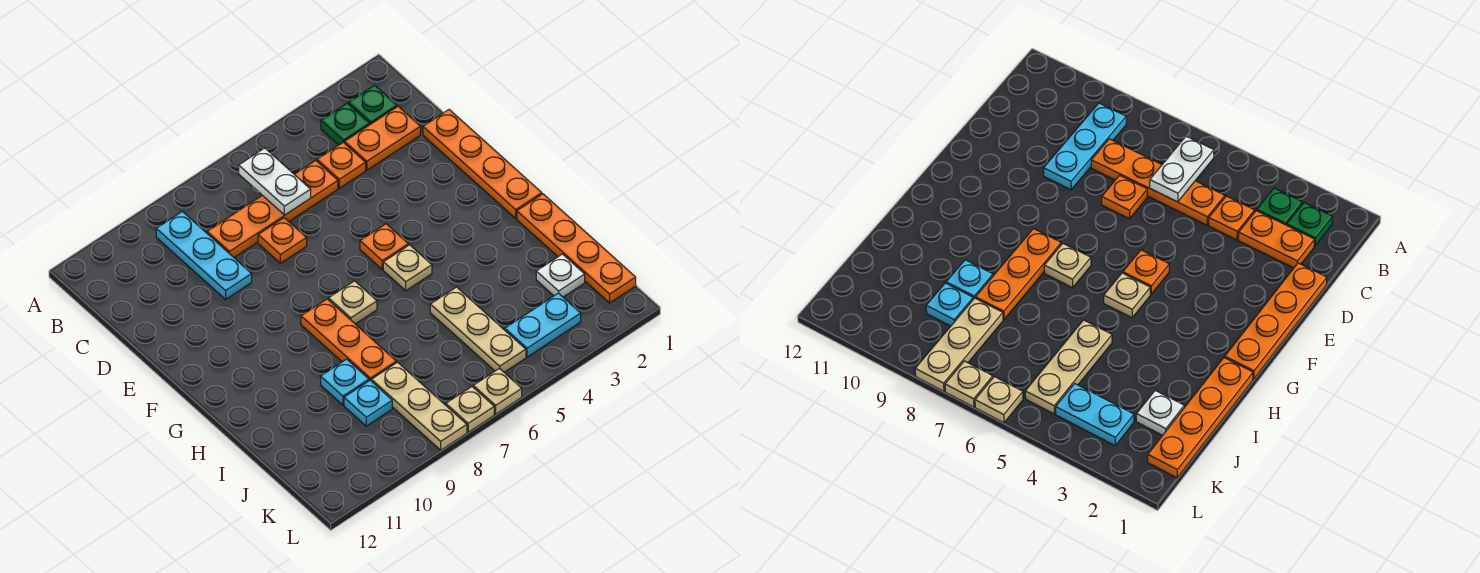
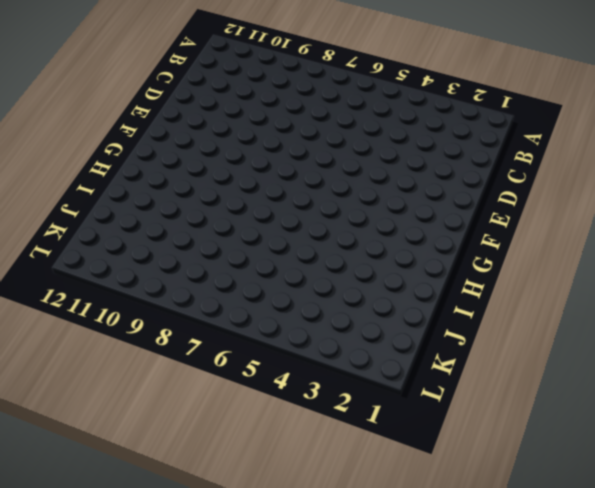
none -> green 1x1 plate [349,85,397,124]
none -> green 1x1 plate [321,103,370,145]
none -> cyan 1x3 plate [156,211,252,299]

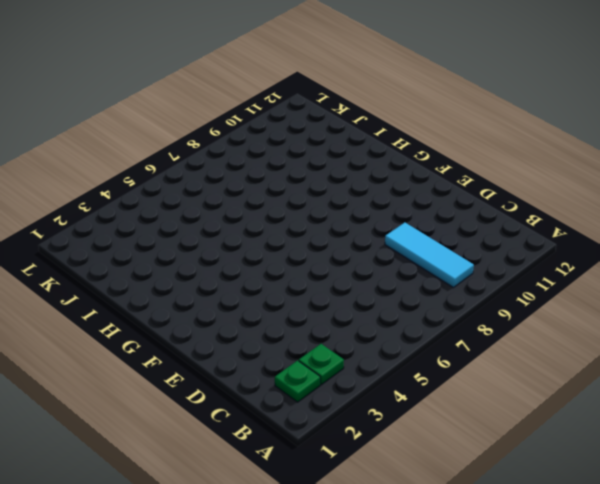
cyan 1x3 tile [385,222,474,288] -> cyan 1x3 plate [156,211,252,299]
none -> orange 1x2 plate [345,106,421,170]
none -> orange 1x1 plate [317,142,366,188]
none -> orange 1x4 plate [207,160,338,257]

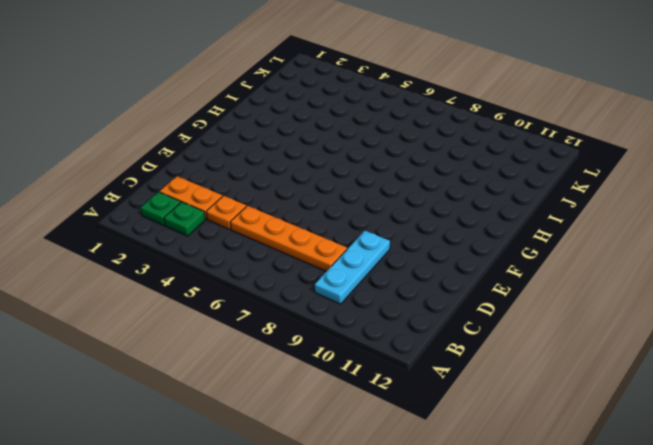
none -> orange 1x4 plate [423,110,542,218]
none -> orange 1x1 plate [258,218,307,263]
none -> orange 1x1 plate [360,224,409,270]

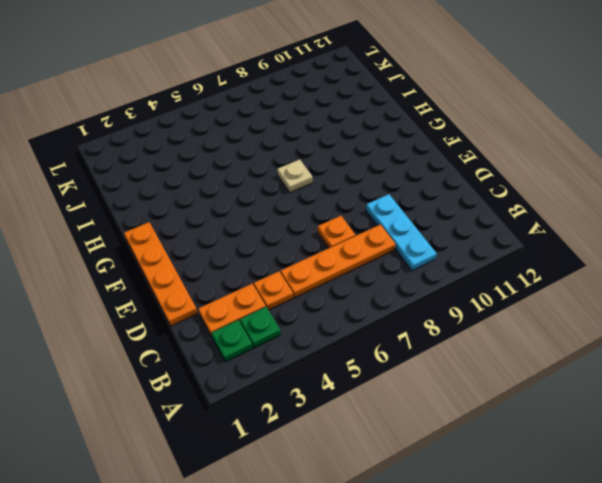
none -> orange 1x1 plate [360,224,409,270]
none -> tan 1x1 plate [383,245,432,291]
none -> orange 1x3 plate [301,299,396,381]

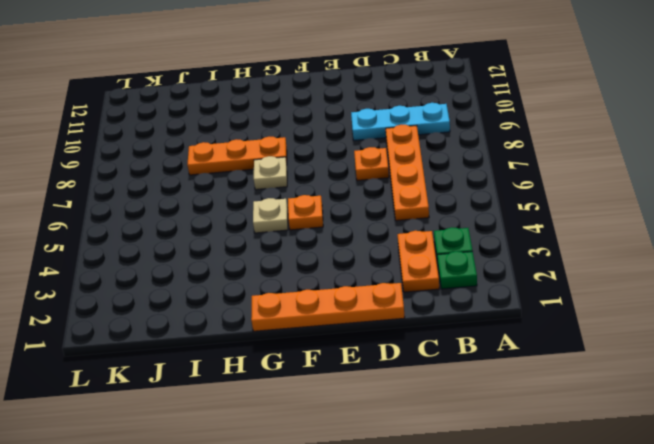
none -> orange 1x1 plate [317,142,366,188]
none -> orange 1x4 plate [517,194,636,303]
none -> tan 1x3 plate [430,287,526,372]

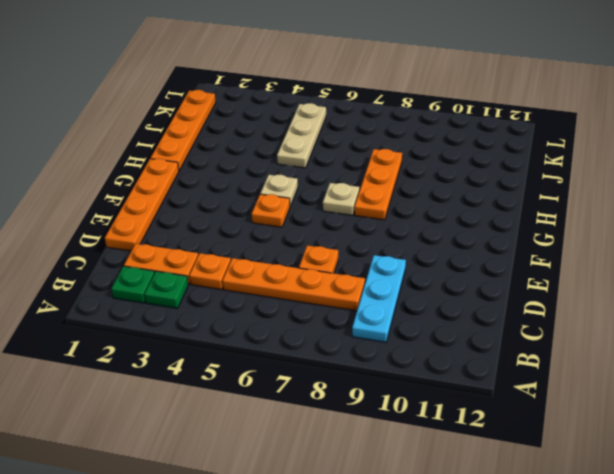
none -> cyan 1x1 plate [321,359,369,405]
none -> white 1x1 plate [536,254,585,297]
none -> tan 1x3 plate [371,362,467,450]

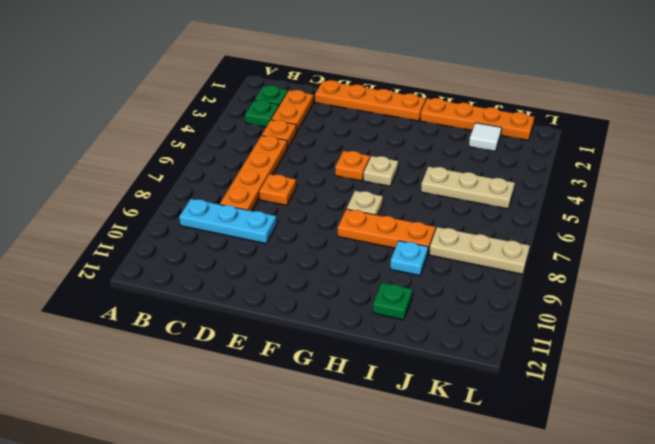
green 1x1 plate [373,283,413,320] -> none
white 1x1 tile [469,123,502,151] -> white 1x1 plate [536,254,585,297]
none -> cyan 1x1 plate [344,380,392,426]
none -> cyan 1x2 plate [505,293,581,357]
none -> tan 1x1 plate [473,368,522,414]

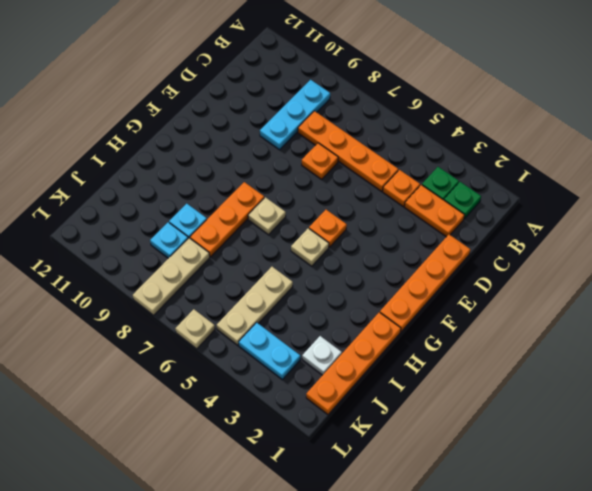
none -> tan 1x1 plate [446,387,494,432]
none -> white 1x2 plate [239,148,311,215]

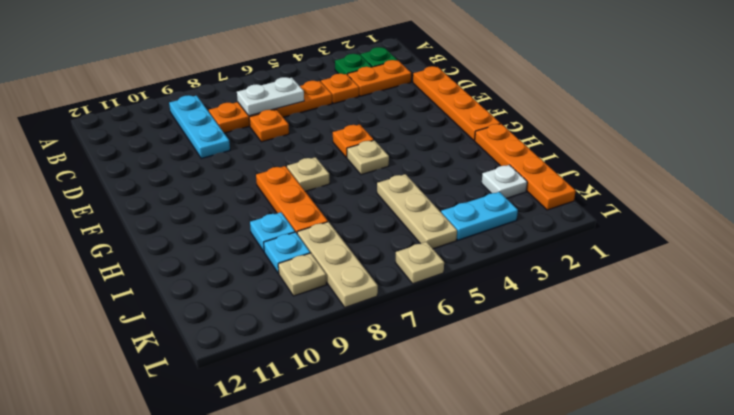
white 1x2 plate [237,77,304,116] -> white 1x2 plate turned to [239,148,311,215]
tan 1x1 plate [278,253,326,296] -> tan 1x1 plate moved to [446,387,494,432]

